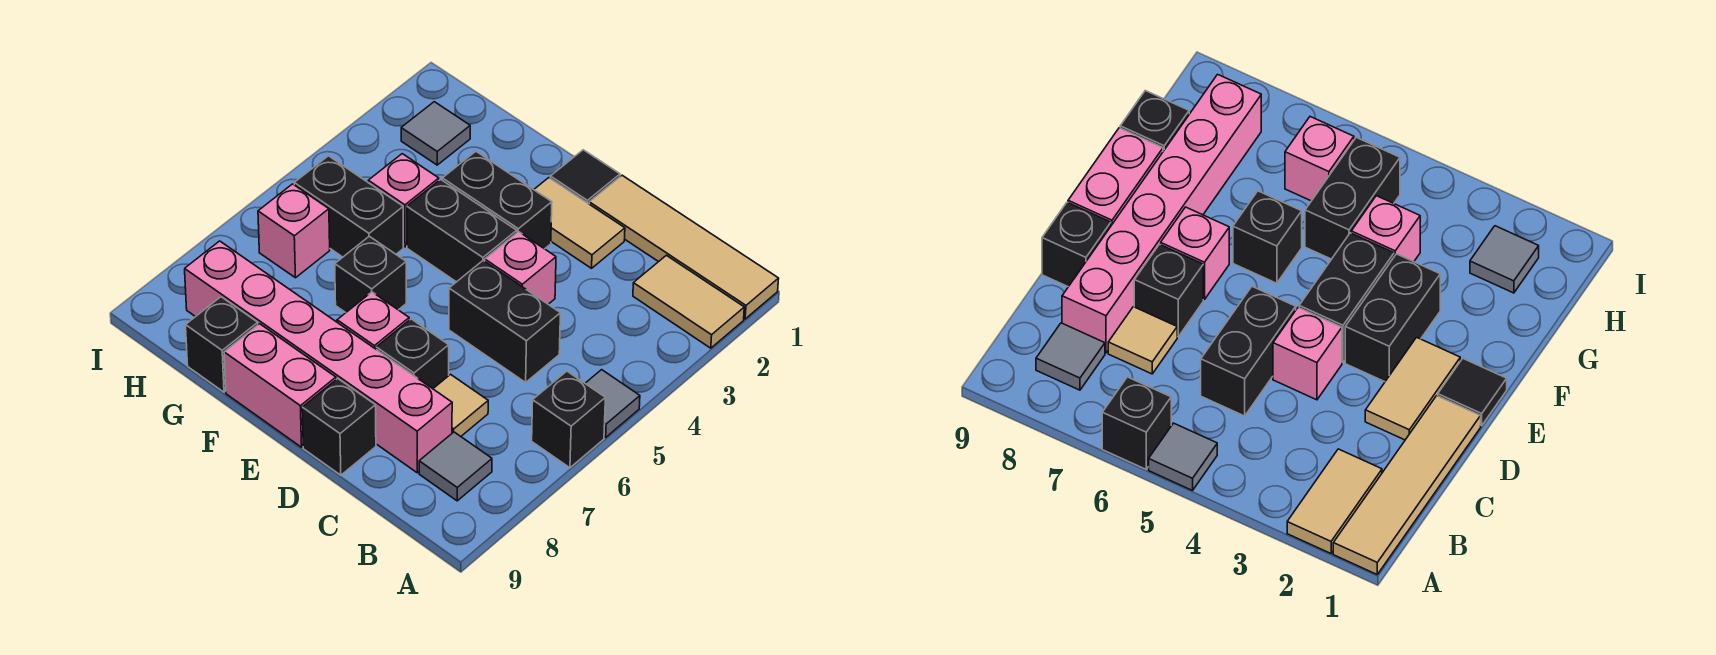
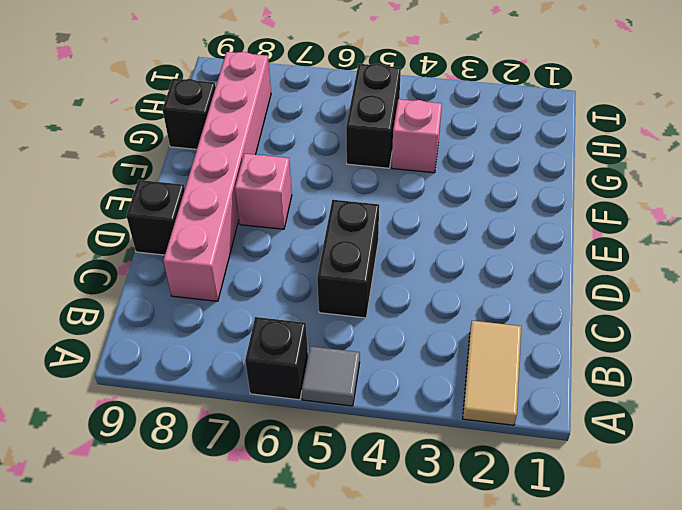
none -> tan 1x4 tile [589,175,779,319]
none -> grey 1x1 tile [419,432,492,501]
none -> tan 1x1 tile [433,374,488,436]

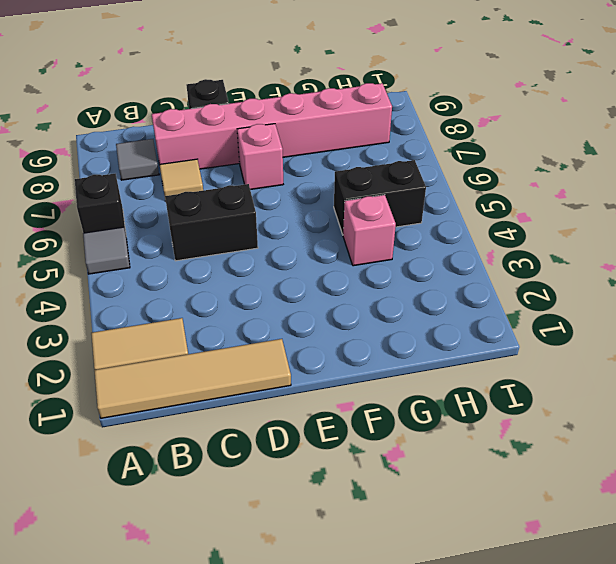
none -> tan 1x2 tile [534,178,625,268]
none -> pink 1x1 brick [485,232,556,304]
none -> black 1x1 brick [376,319,449,389]

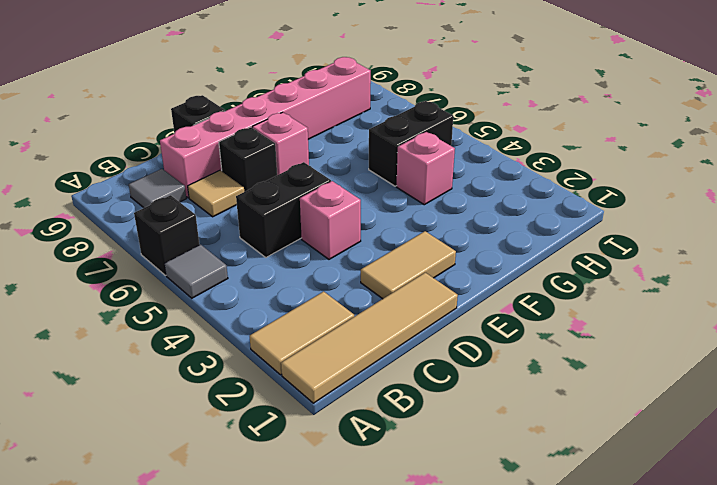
none -> black 1x1 tile [550,150,620,204]
none -> black 1x2 brick [442,152,552,249]
none -> black 1x2 brick [407,179,517,282]

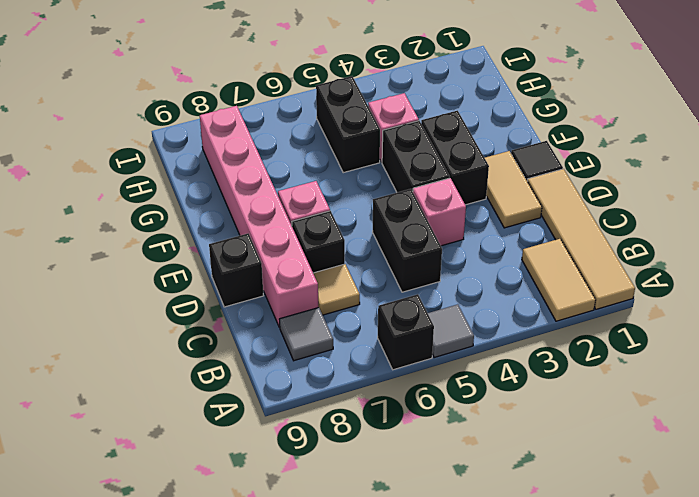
none -> pink 1x2 brick [224,324,336,447]
none -> black 1x1 brick [335,236,406,313]
none -> black 1x1 brick [186,297,258,392]

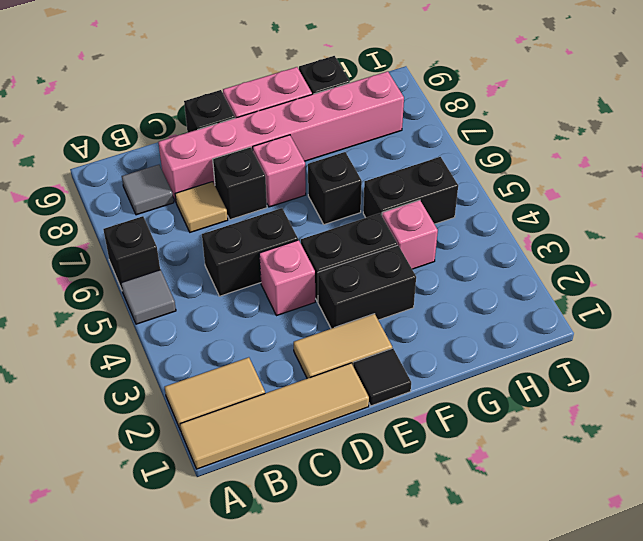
none -> grey 1x1 tile [401,102,470,165]
none -> pink 1x1 brick [258,184,330,278]

